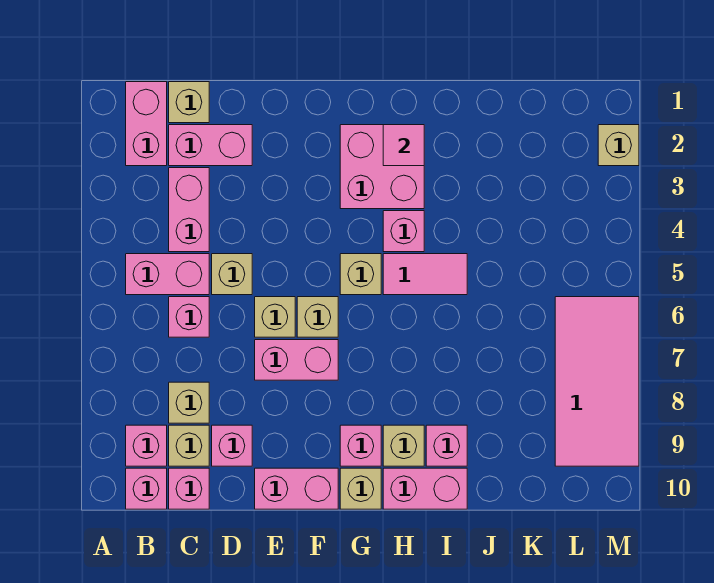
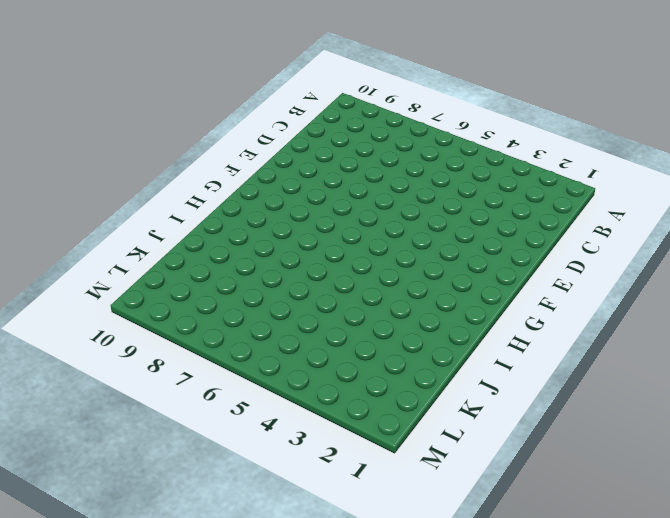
none -> pink 1x2 brick [126,82,167,166]
none -> pink 1x2 brick [126,254,209,295]
none -> pink 1x1 brick [126,425,167,466]

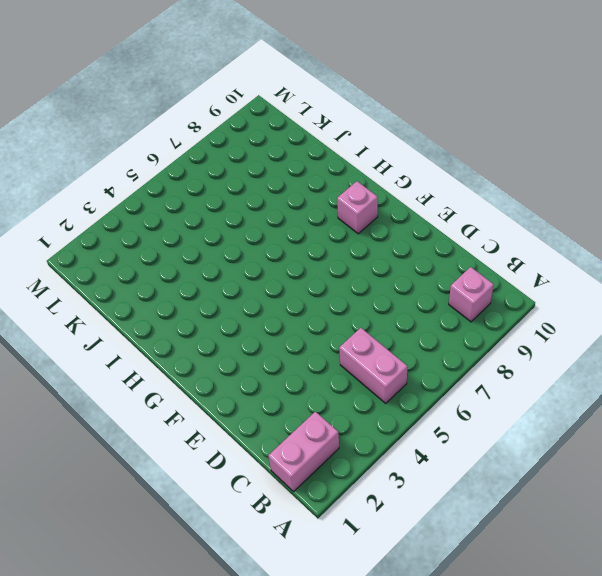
none -> pink 1x1 brick [126,468,167,509]
none -> tan 1x1 brick [169,82,209,123]
none -> pink 1x2 brick [169,125,252,166]

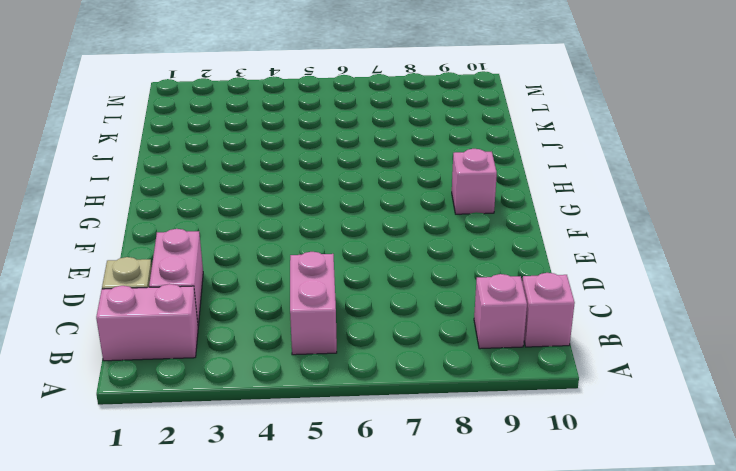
none -> pink 1x2 brick [169,168,209,252]
none -> pink 1x1 brick [169,297,209,337]
none -> tan 1x1 brick [169,382,209,423]

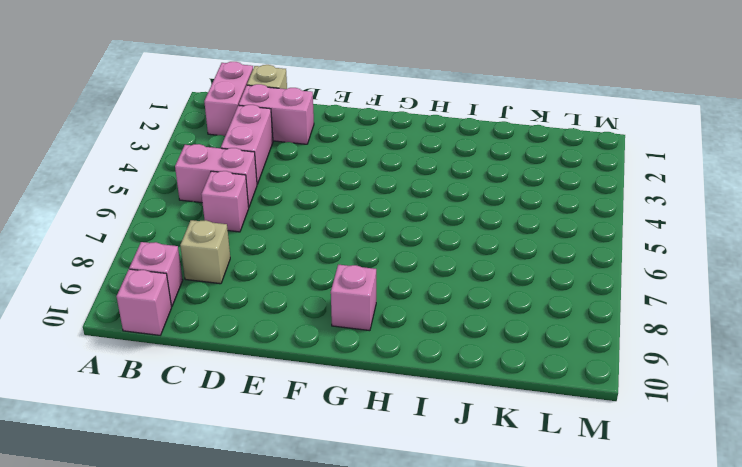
none -> tan 1x1 brick [169,425,209,466]
none -> pink 1x1 brick [169,468,209,509]
none -> tan 1x1 brick [212,254,252,295]

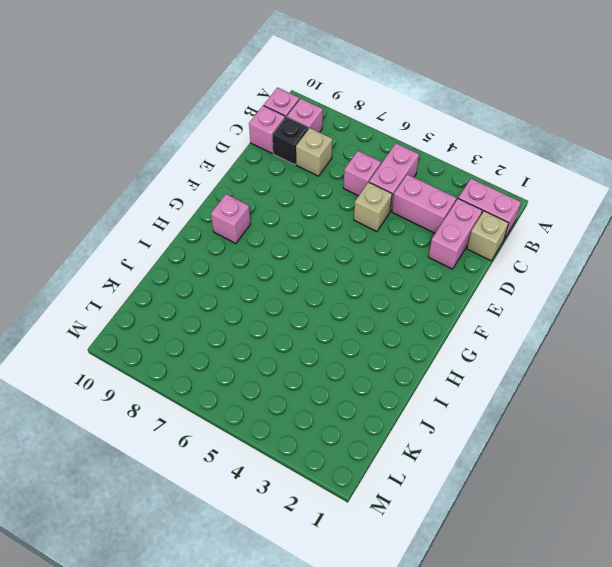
black 1x1 brick [272,117,309,165] -> tan 1x1 brick [169,425,209,466]
none -> pink 1x1 brick [212,425,252,466]
none -> tan 1x1 brick [255,297,295,337]
none -> pink 1x2 brick [255,340,338,380]

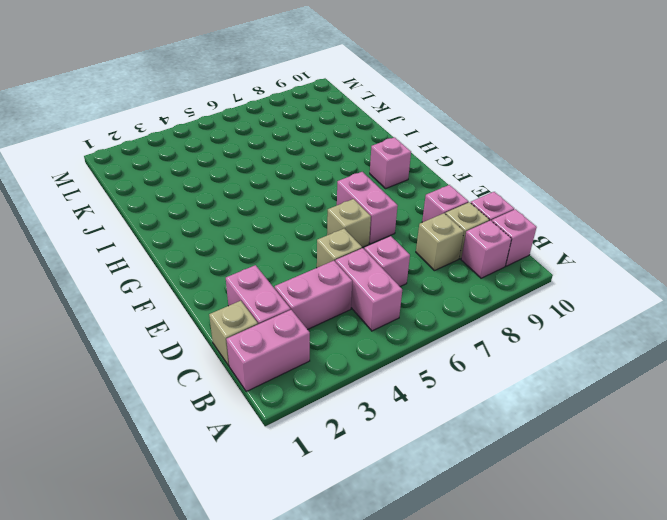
none -> pink 1x2 brick [255,468,338,509]
none -> tan 1x1 brick [297,297,338,337]
none -> pink 2x2 brick [340,125,424,209]

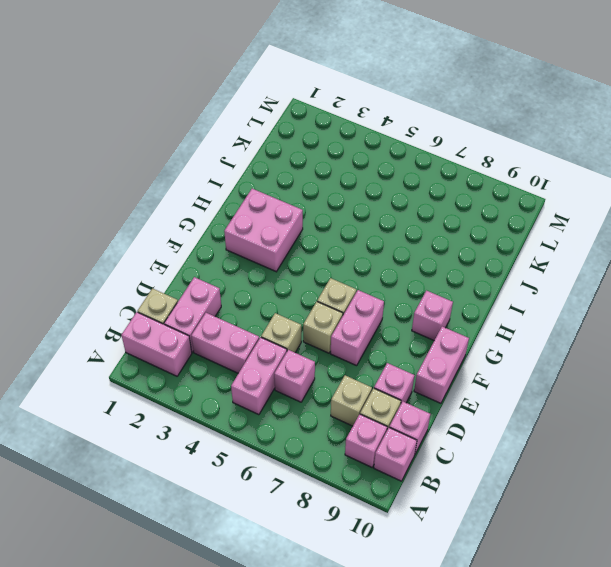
none -> tan 1x1 brick [340,254,381,295]
none -> tan 1x1 brick [340,468,381,509]
none -> pink 1x1 brick [383,211,424,252]

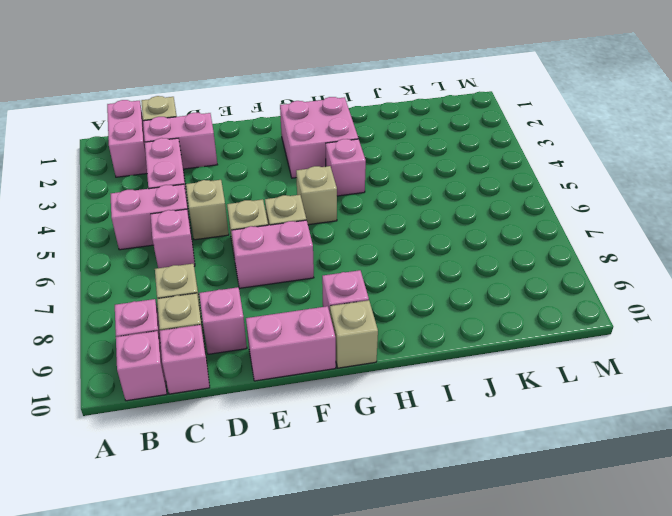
none -> pink 1x2 tile [383,254,467,295]
none -> tan 1x1 brick [383,425,424,466]
none -> pink 1x2 brick [383,468,467,509]

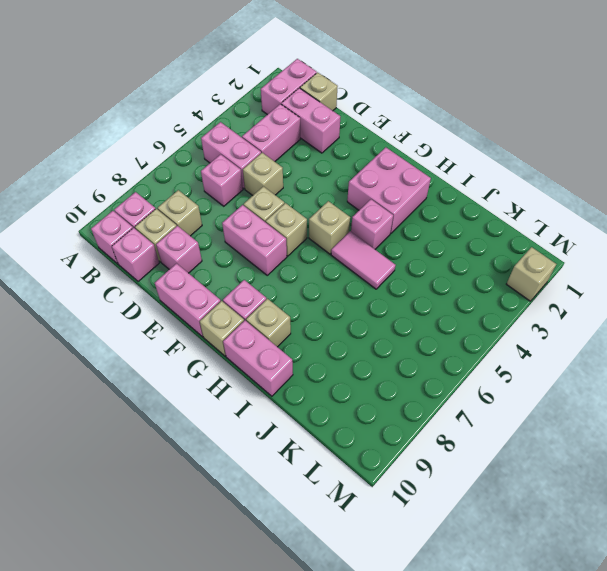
none -> pink 1x1 brick [426,425,467,466]
none -> pink 2x4 tile [555,297,639,466]
none -> pink 1x1 tile [383,125,424,166]

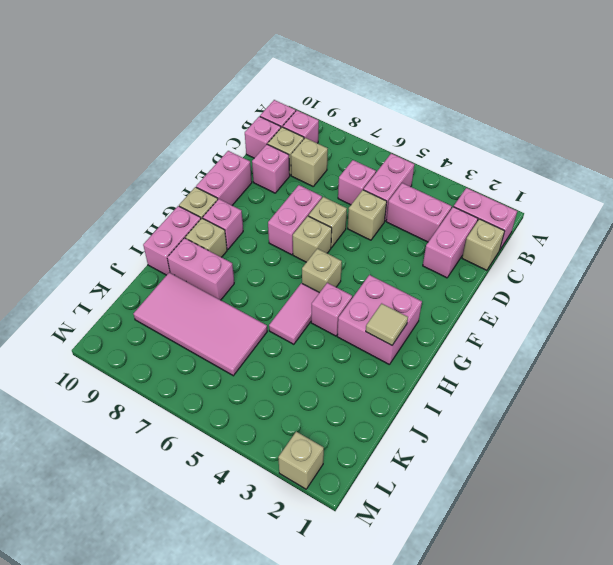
tan 1x1 tile [366,304,408,345] -> pink 1x1 tile [383,125,424,166]
pink 1x2 brick [167,238,234,300] -> pink 1x1 brick [426,425,467,466]
pink 2x4 tile [133,272,267,376] -> pink 2x4 tile moved to [555,297,639,466]

